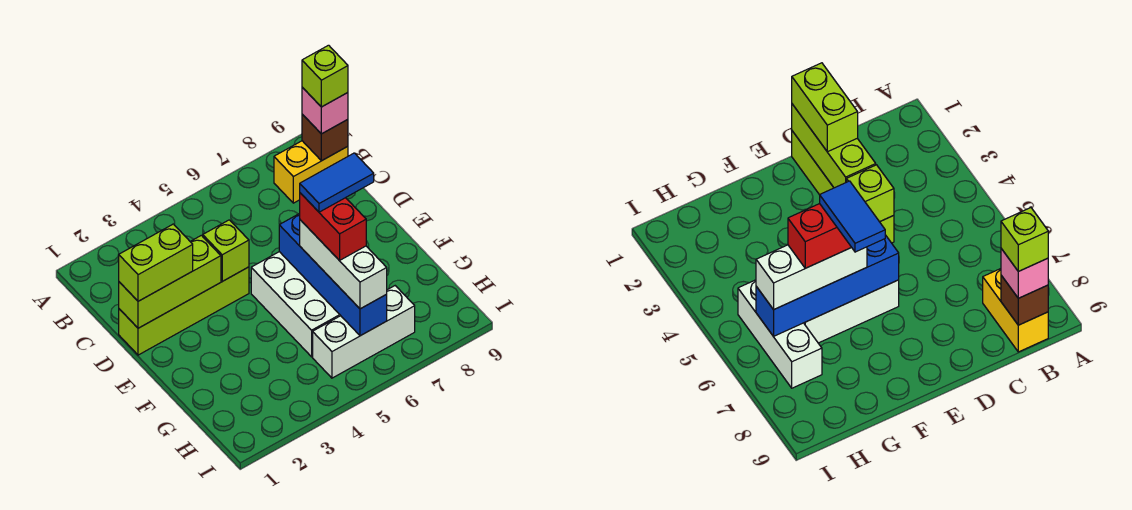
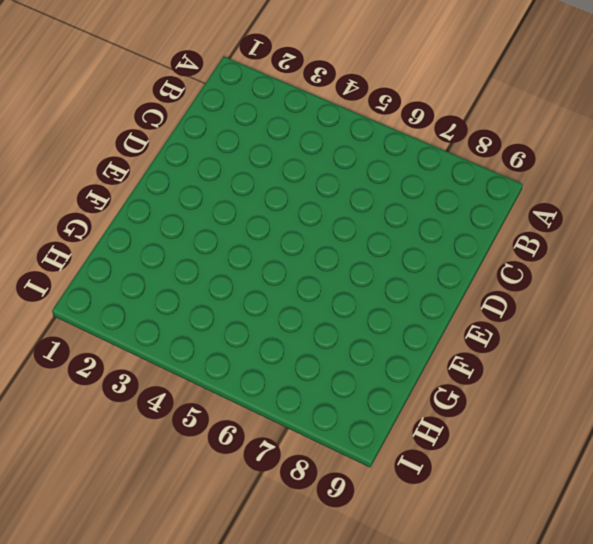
none -> yellow 1x2 brick [274,141,348,203]
none -> lime 1x4 brick [119,267,249,355]
none -> white 2x3 brick [251,252,341,357]

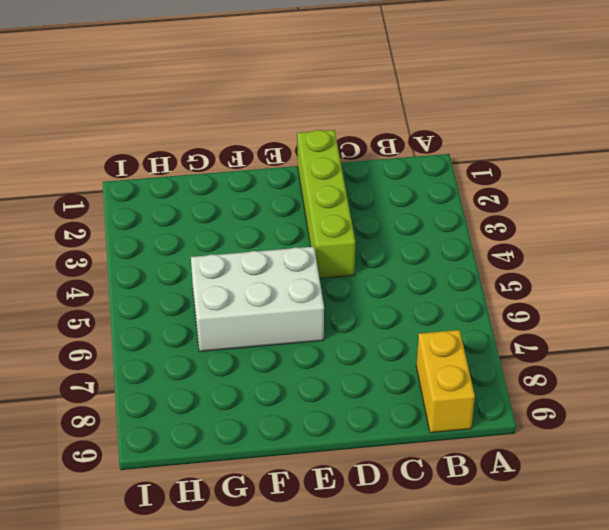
none -> white 1x3 brick [313,286,415,378]
none -> brown 1x1 brick [302,114,348,161]
none -> lime 1x3 brick [119,235,221,328]

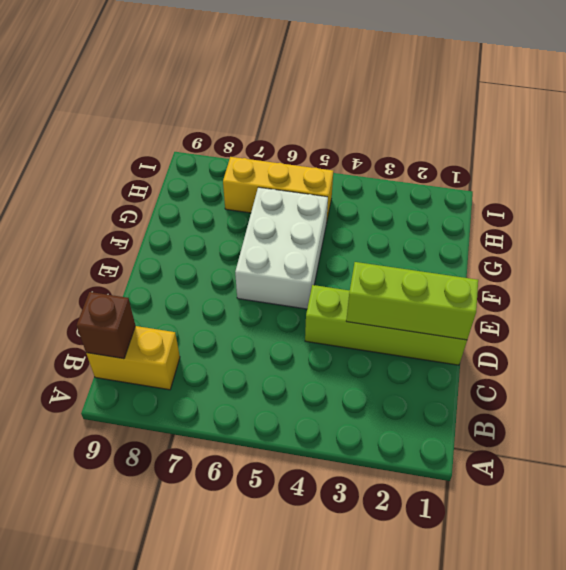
yellow 1x3 brick [223,157,333,219] -> white 1x3 brick [313,286,415,378]
none -> lime 1x1 brick [203,220,249,281]
none -> blue 1x4 brick [279,213,387,336]
none -> pink 1x1 brick [302,87,348,134]

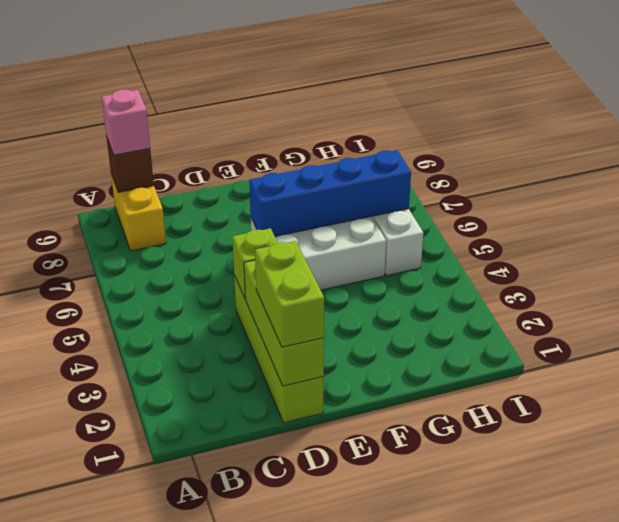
none -> white 1x3 brick [300,220,387,309]
none -> lime 1x1 brick [302,45,348,107]
none -> red 1x2 brick [300,193,366,261]

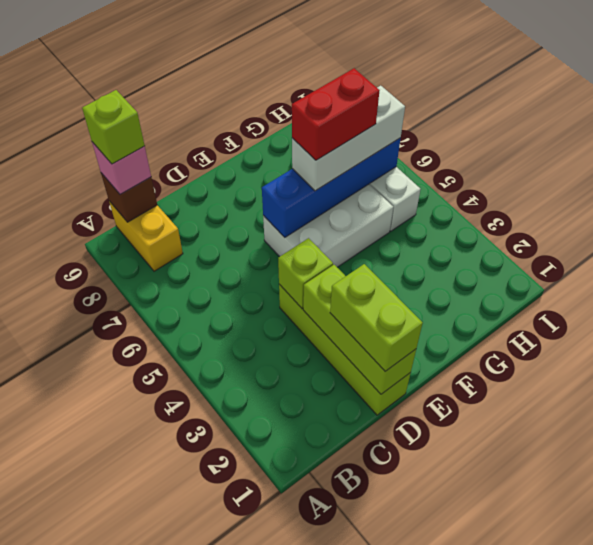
none -> blue 1x2 tile [300,153,374,212]

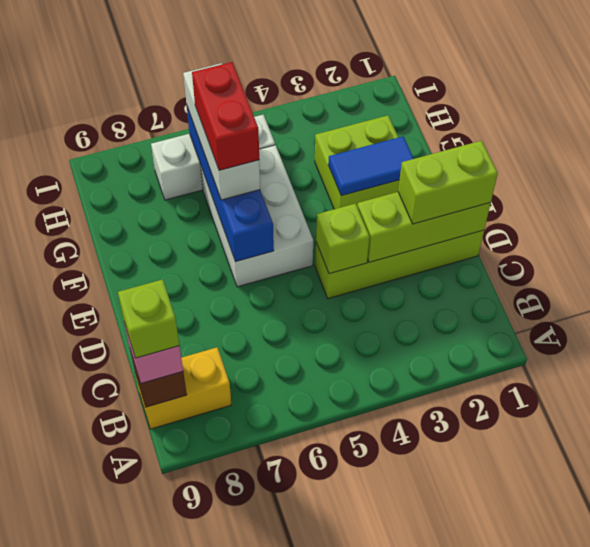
lime 2x2 brick [315,115,399,209] -> none
blue 1x2 tile [328,136,414,196] -> blue 1x2 tile moved to [300,153,374,212]

